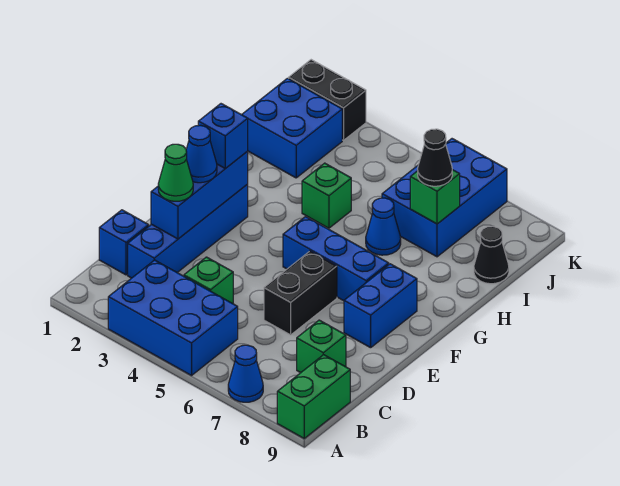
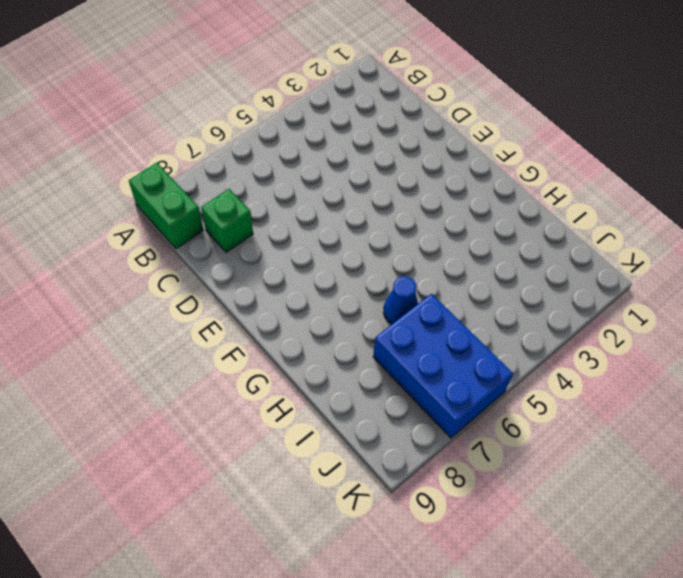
none -> blue 2x3 brick [108,260,238,376]
none -> blue 1x1 cone [228,345,263,402]
none -> blue 1x1 brick [99,210,149,275]

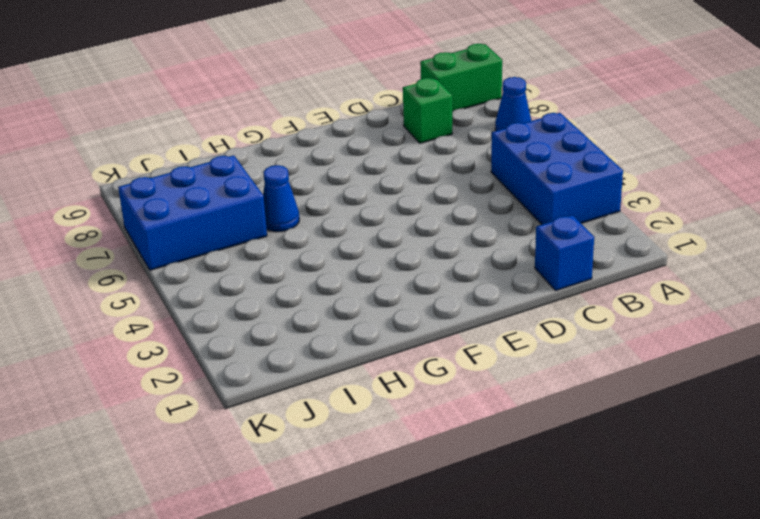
none -> blue 1x4 brick [128,184,248,278]
none -> green 1x1 brick [184,257,233,304]
none -> black 1x2 brick [264,251,337,335]

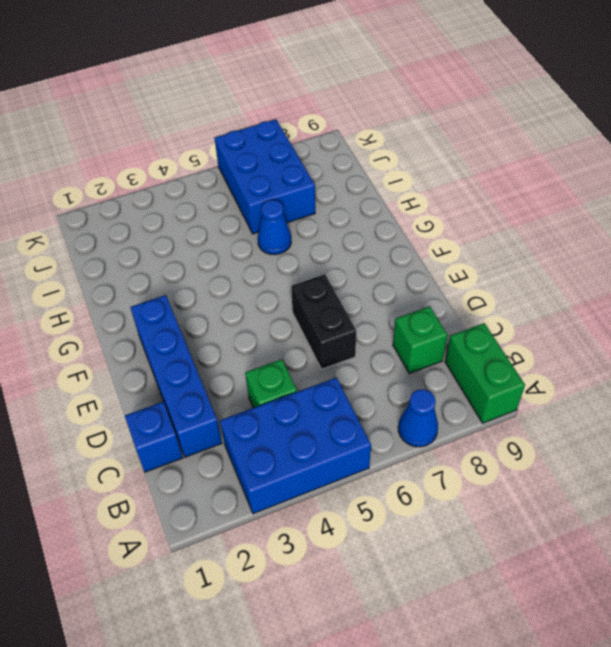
none -> blue 1x2 brick [344,264,417,348]
none -> blue 1x3 brick [283,217,389,301]
none -> green 1x1 brick [302,163,351,228]

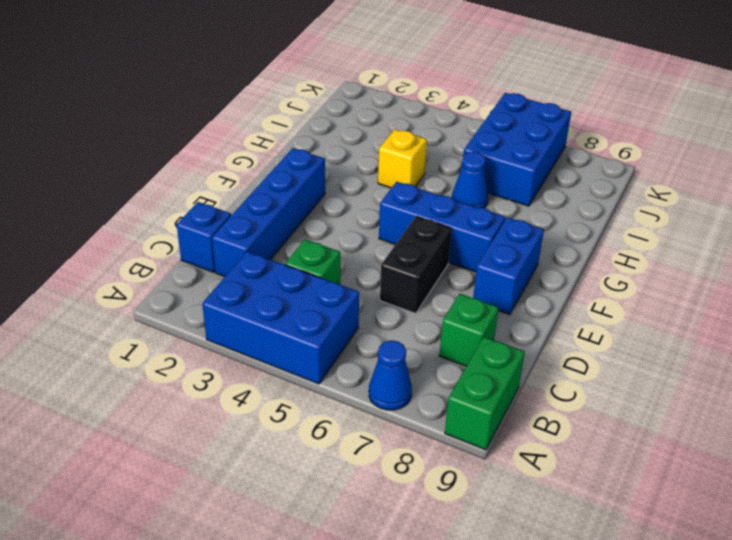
yellow 1x1 brick [378,129,427,188] -> green 1x1 brick [302,163,351,228]
none -> blue 2x2 brick [242,78,342,178]
none -> black 1x1 cone [474,226,509,284]
none -> black 1x2 brick [289,60,366,140]

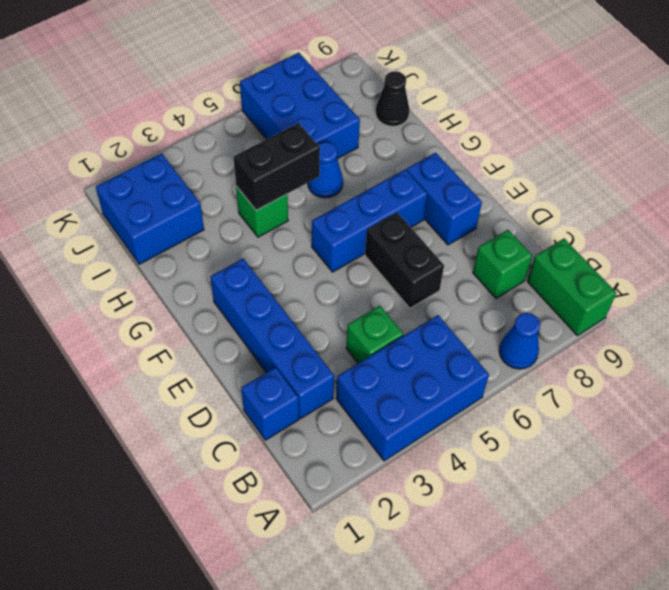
black 1x2 brick [234,123,320,210] -> black 1x2 brick moved to [289,60,366,140]
none -> blue 1x3 brick [151,151,248,239]
none -> green 1x1 brick [410,170,460,224]
none -> green 1x1 cone [158,144,193,201]

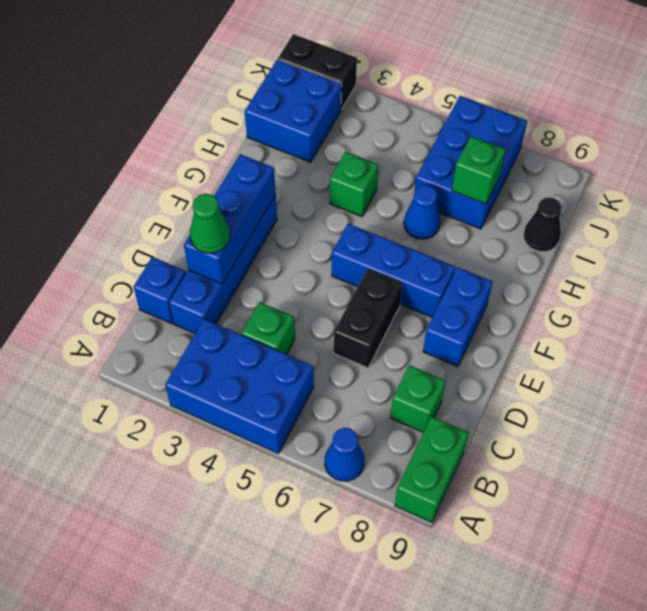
none -> blue 1x1 cone [186,125,217,183]
none -> blue 1x1 brick [198,104,248,169]
none -> black 1x1 cone [418,129,452,186]

